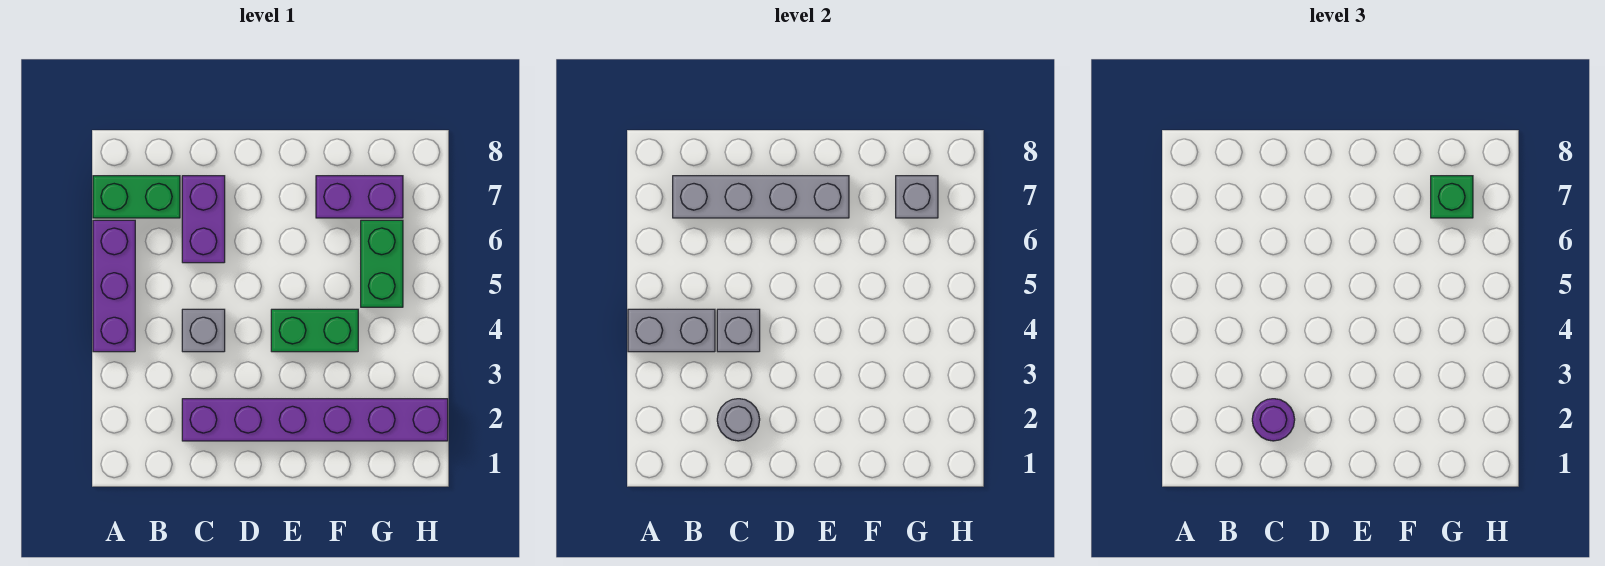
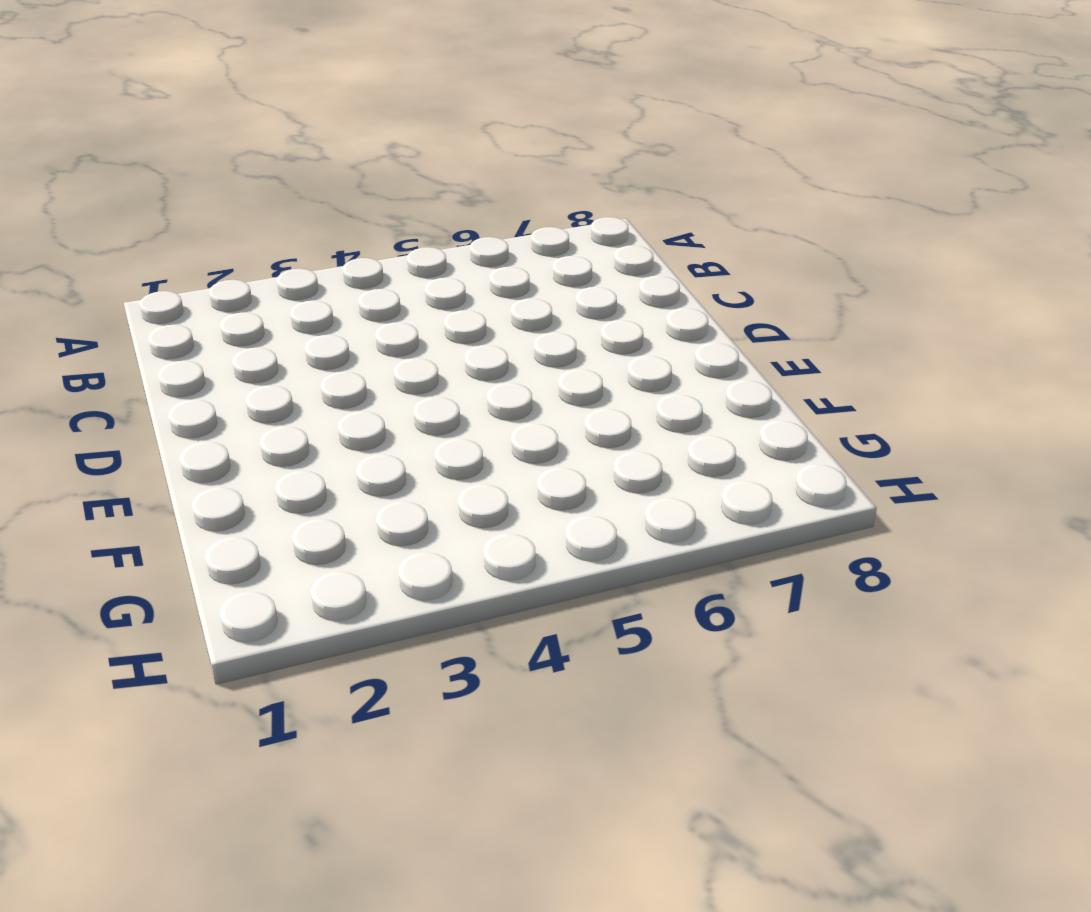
none -> purple 1x3 brick [93,220,135,352]
none -> green 1x2 brick [93,176,180,218]
none -> purple 1x6 brick [182,399,448,441]

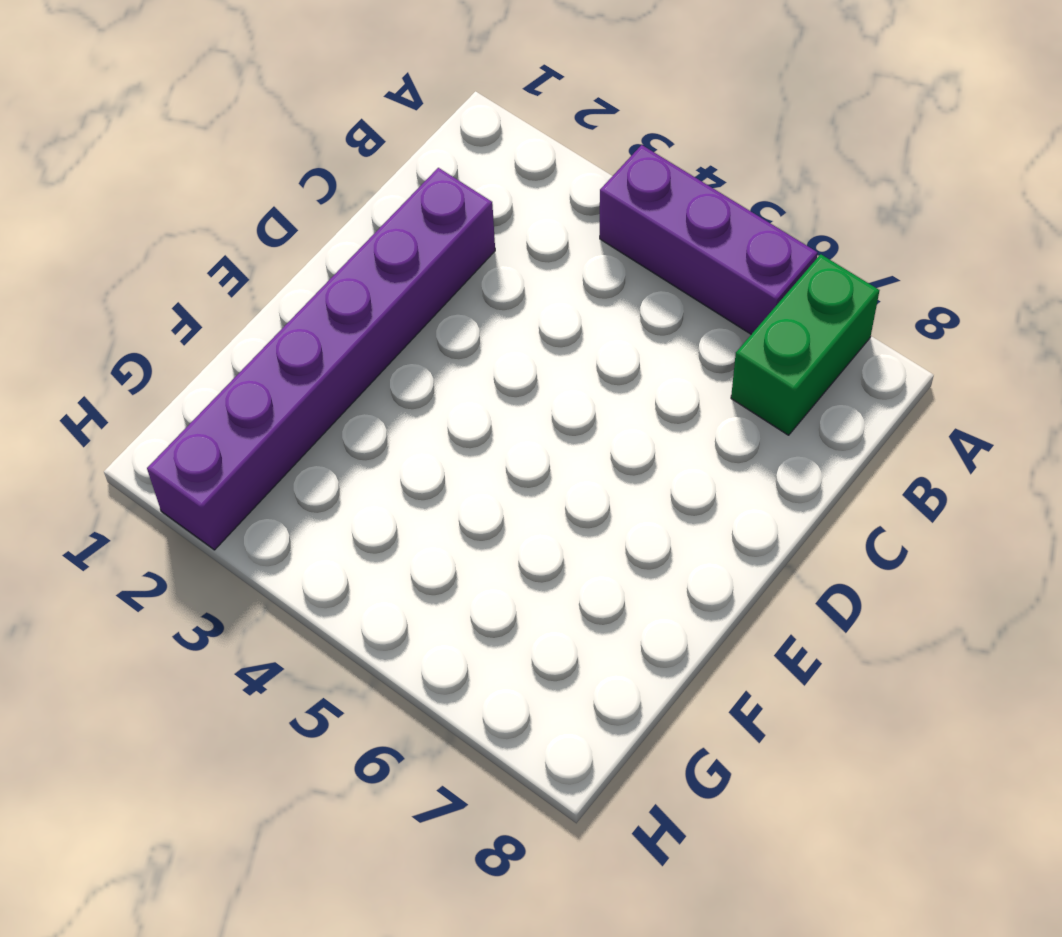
none -> grey 1x1 brick [182,309,225,352]
none -> purple 1x2 brick [182,176,225,263]
none -> green 1x2 brick [271,309,358,352]

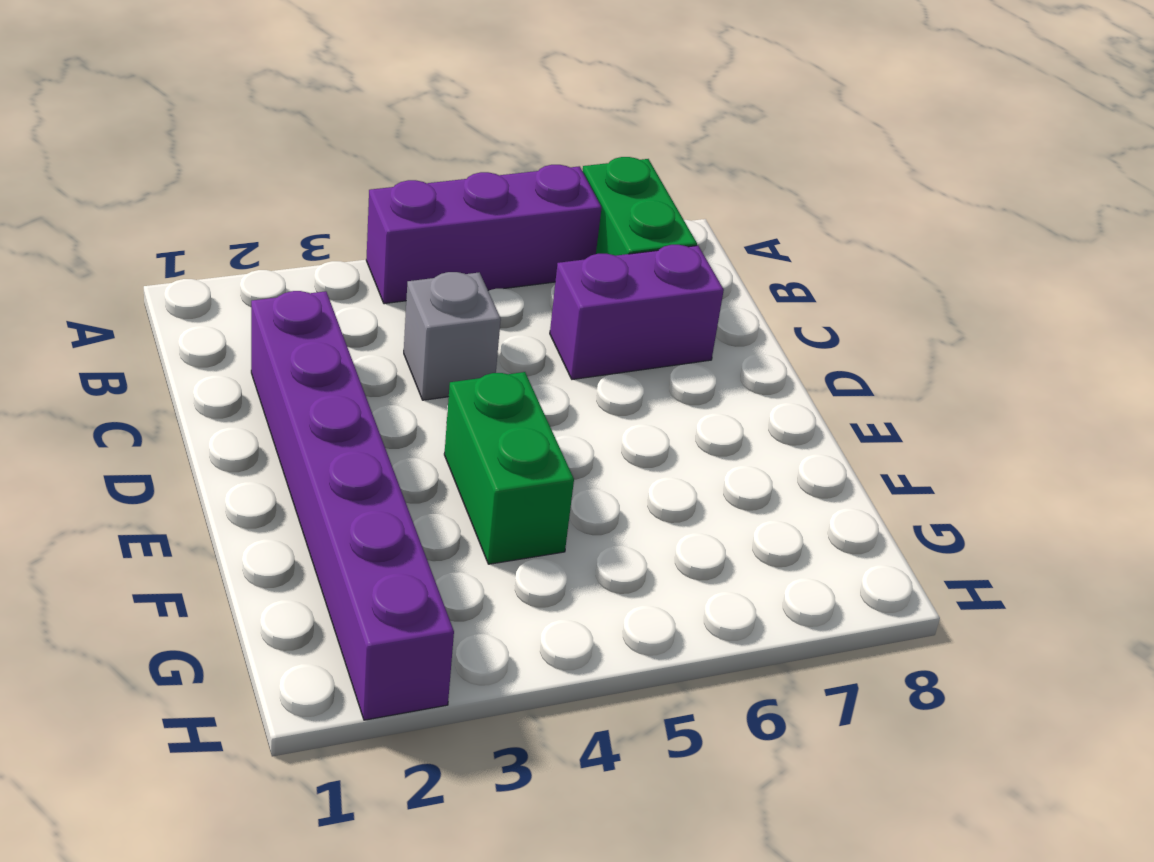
none -> purple 1x2 brick [316,176,403,218]
none -> green 1x2 brick [361,220,403,307]
none -> grey 1x2 brick [628,309,715,352]

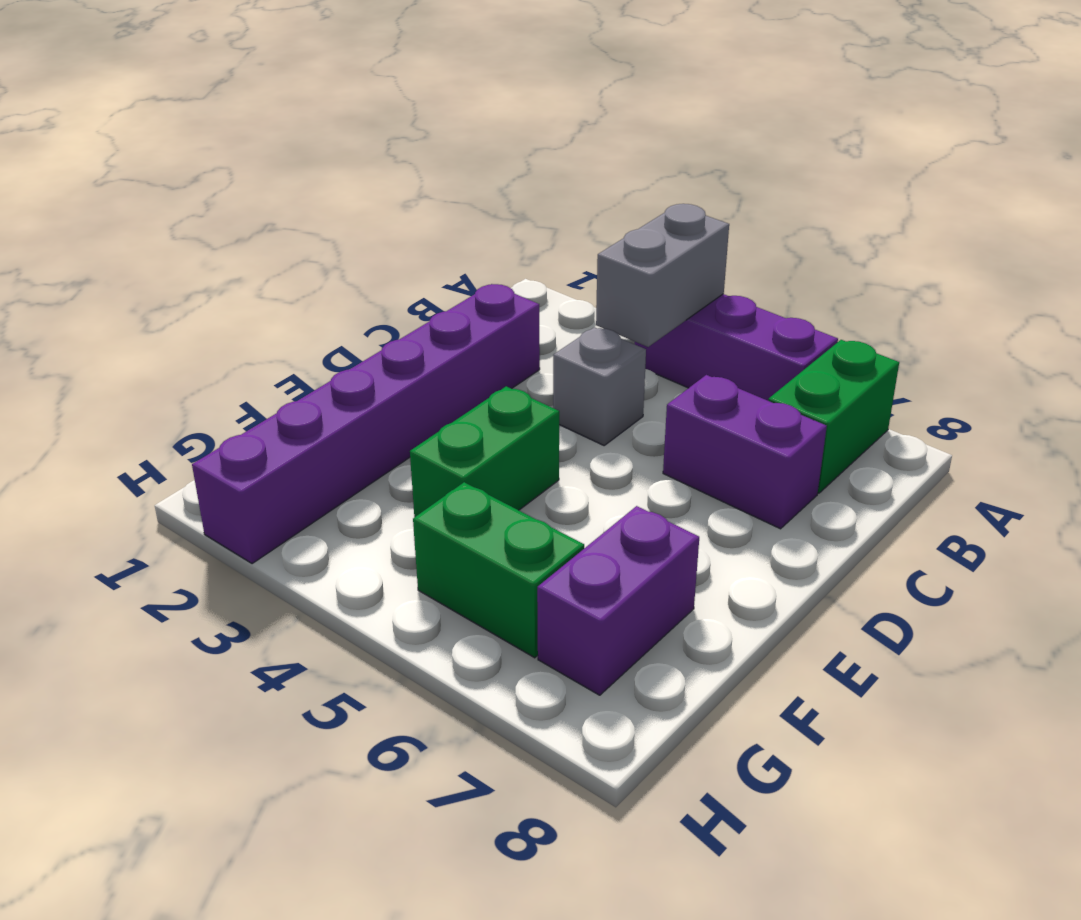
none -> grey 1x4 brick [673,176,849,218]
none -> grey 1x1 round brick [717,399,760,441]
none -> grey 1x1 brick [717,309,760,352]

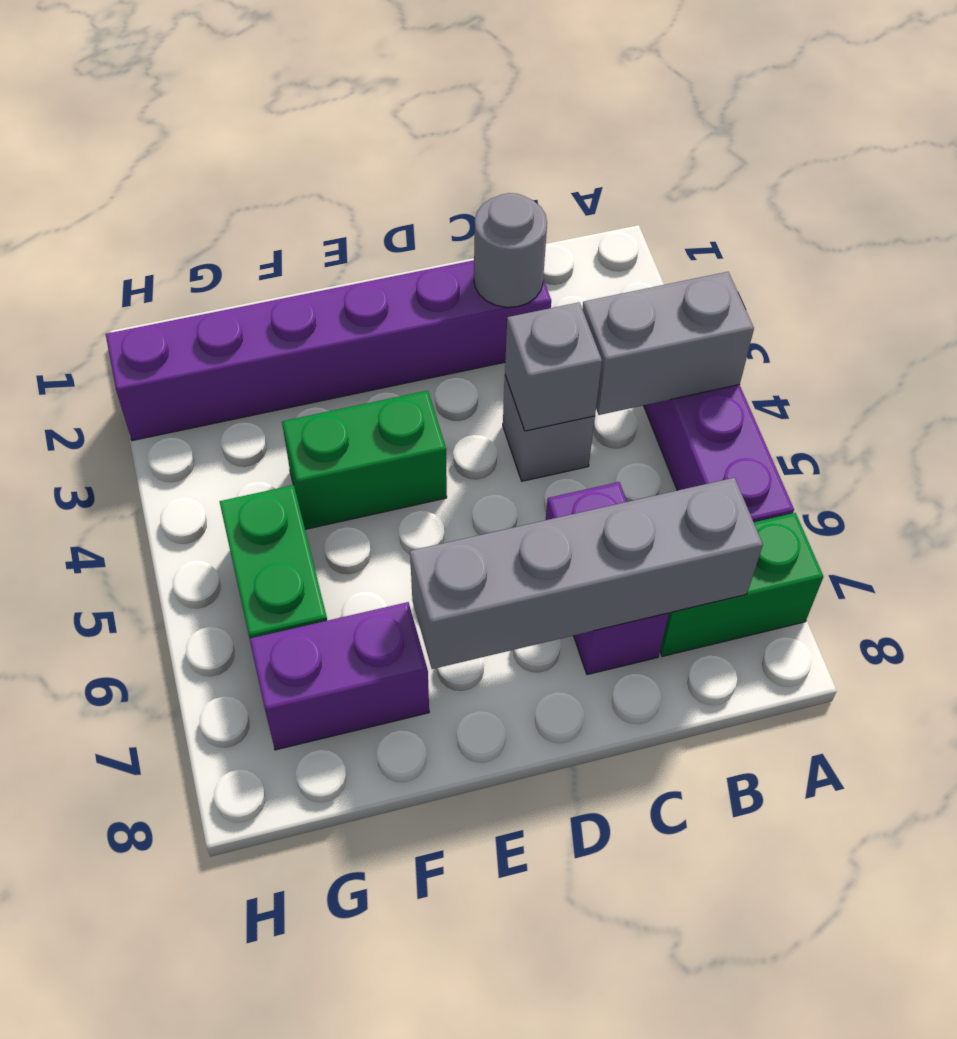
none -> grey 1x1 brick [896,176,938,218]
none -> purple 1x1 round brick [1252,399,1295,441]
none -> green 1x1 brick [1431,176,1473,218]

